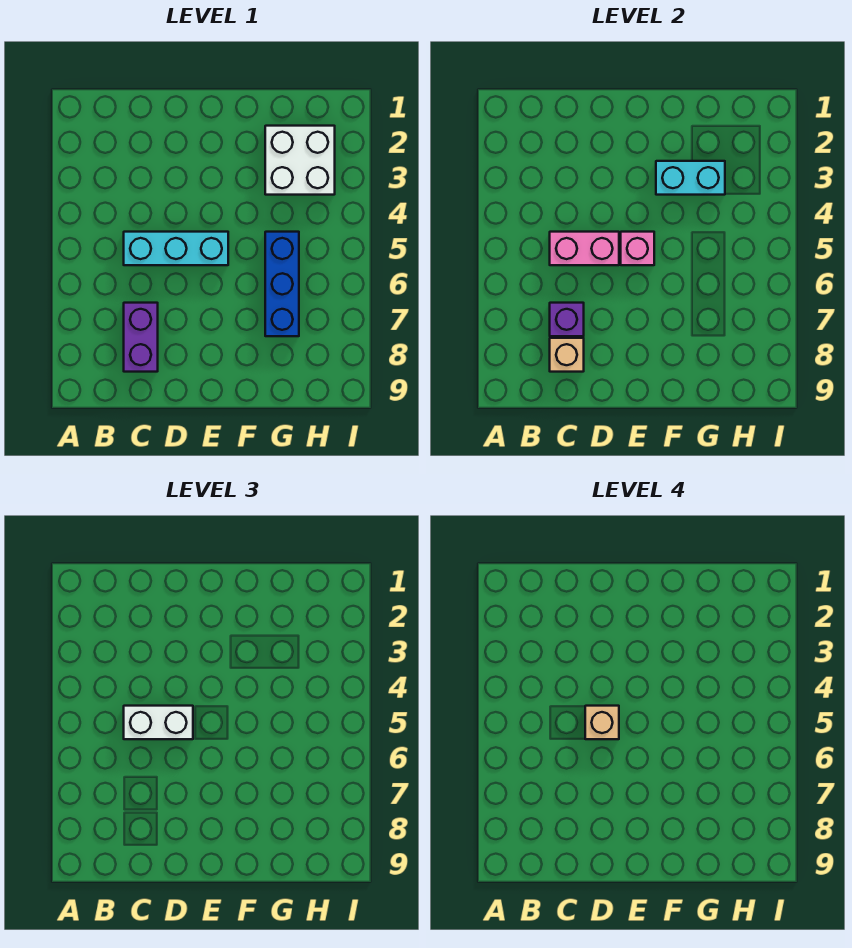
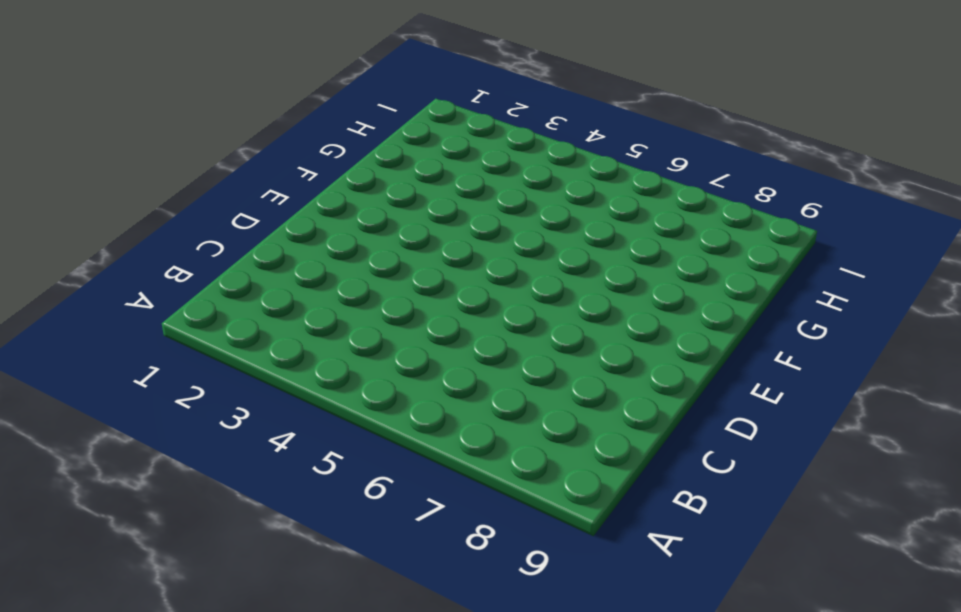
none -> cyan 1x3 brick [124,232,228,265]
none -> purple 1x2 brick [124,303,158,372]

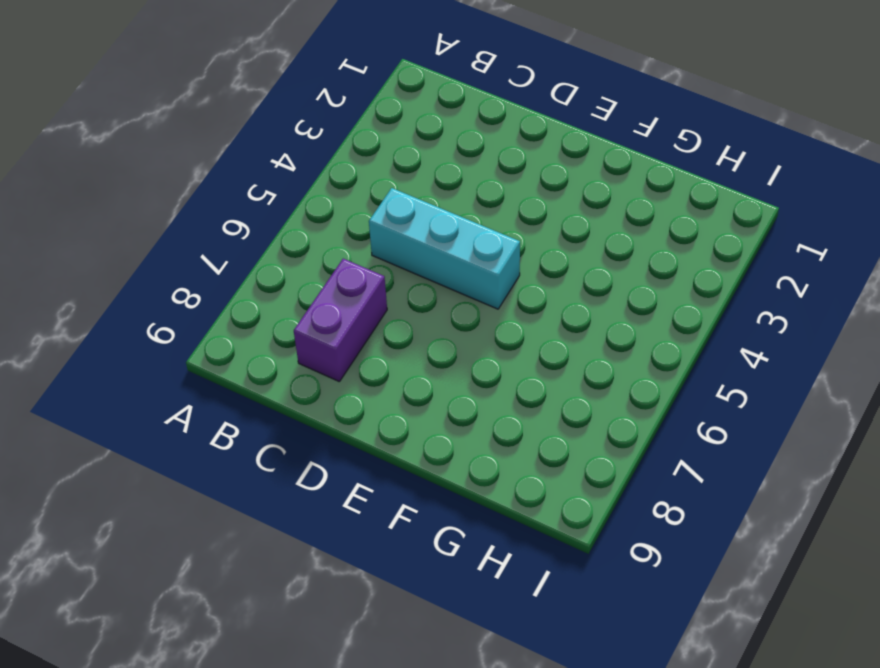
none -> white 2x2 brick [265,126,335,195]
none -> blue 1x3 brick [265,232,299,336]

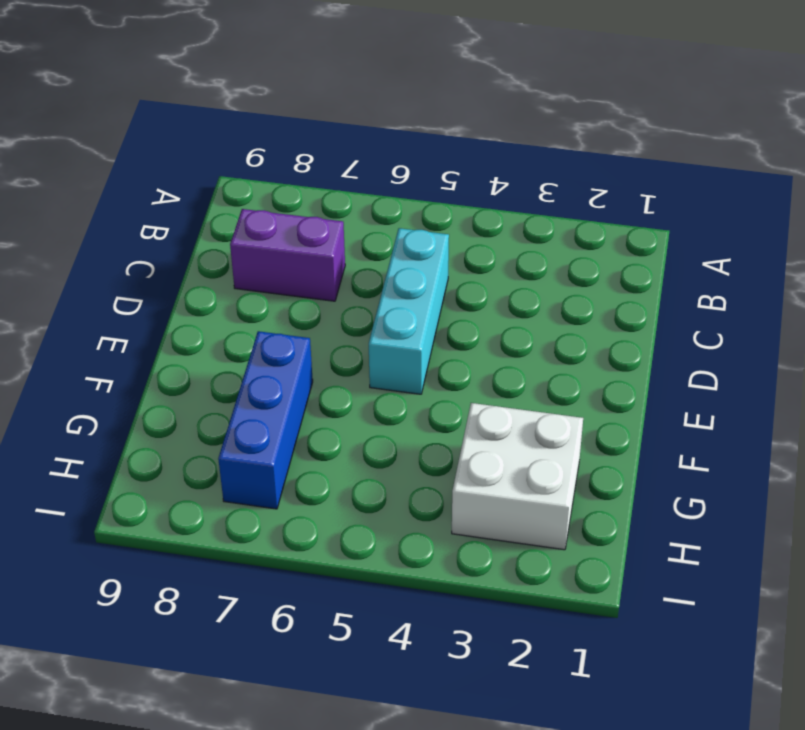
blue 1x3 brick [218,331,313,509] -> blue 1x3 brick turned to [265,232,299,336]
none -> pink 1x2 brick [550,232,619,265]
none -> purple 1x1 brick [550,303,584,336]

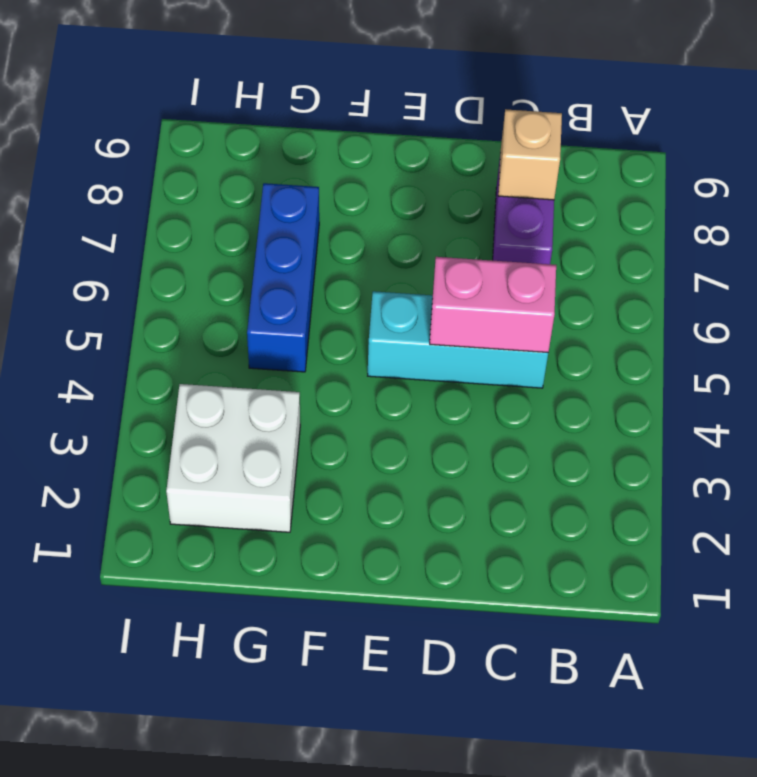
none -> purple 1x1 brick [550,303,584,336]
none -> pink 1x1 brick [621,232,654,265]

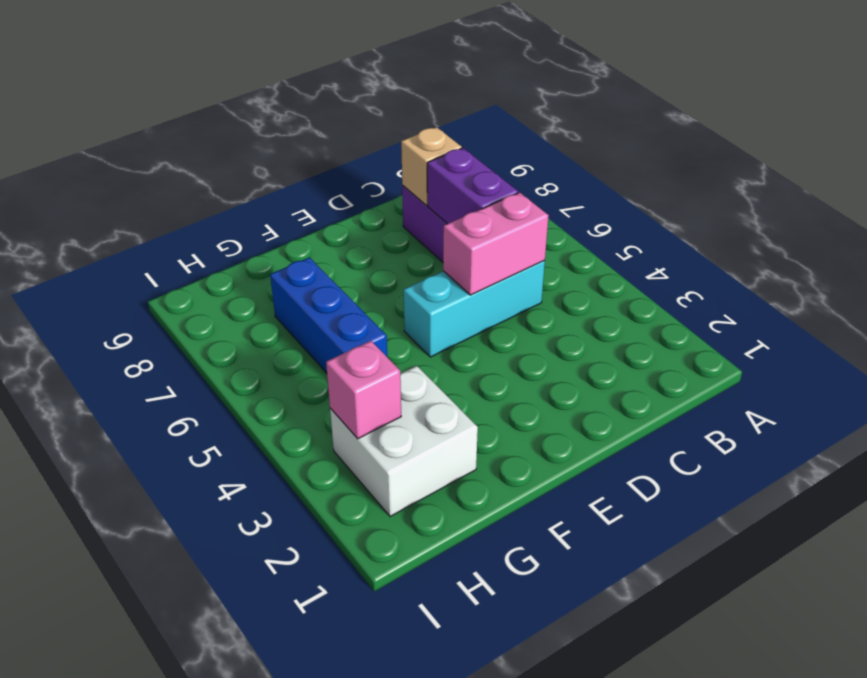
purple 1x2 brick [427,148,518,224] -> purple 1x1 brick [550,303,584,336]
pink 1x1 brick [326,341,401,439] -> pink 1x1 brick moved to [621,232,654,265]
none -> cyan 1x2 brick [656,161,725,195]
none -> white 1x2 brick [124,706,193,739]

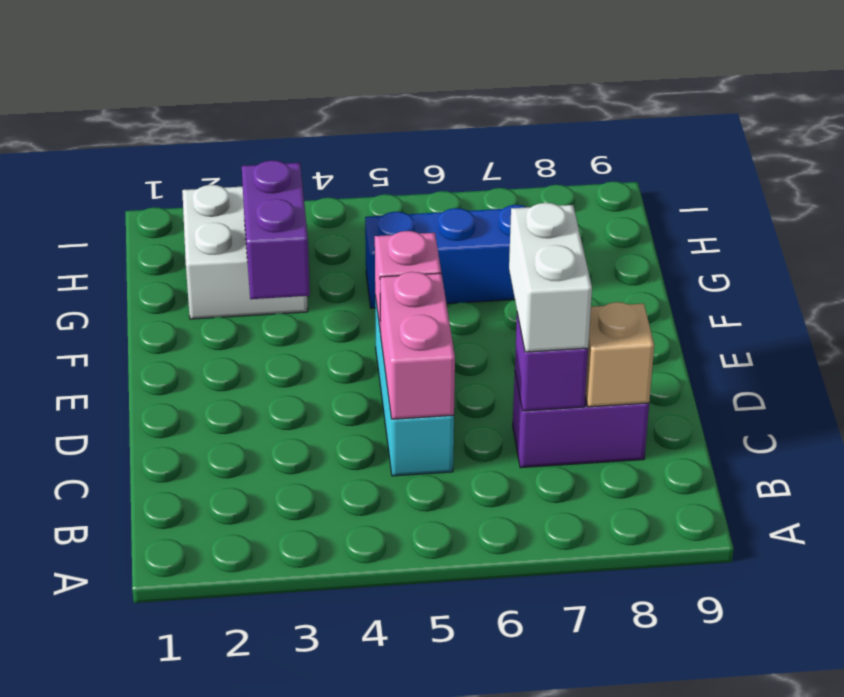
white 1x2 brick [509,203,592,352] -> white 1x2 brick moved to [124,706,193,739]
purple 1x2 brick [242,160,310,299] -> cyan 1x2 brick [656,161,725,195]
none -> tan 1x1 brick [585,706,619,739]

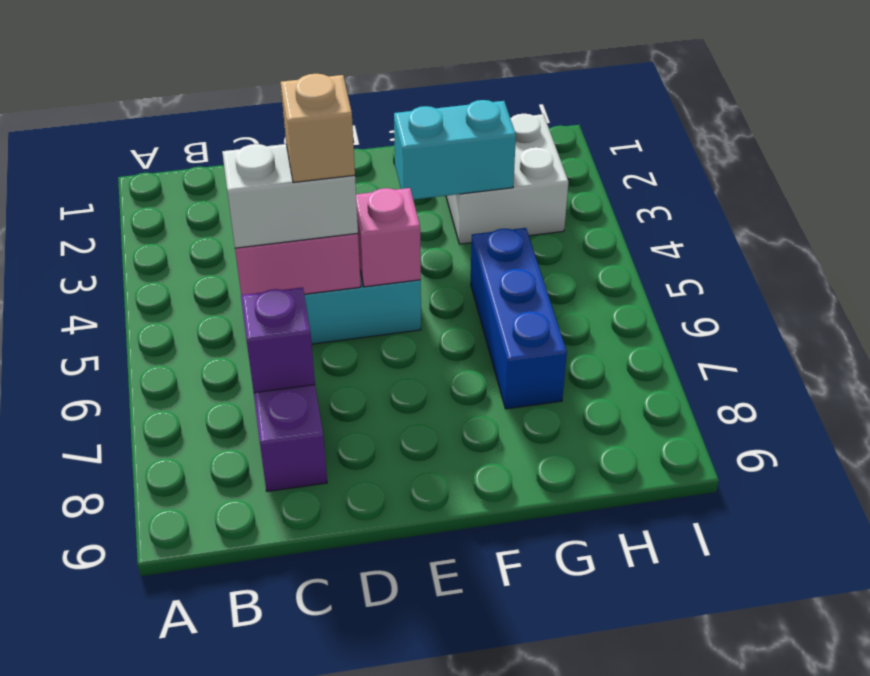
none -> tan 1x1 brick [550,338,584,372]

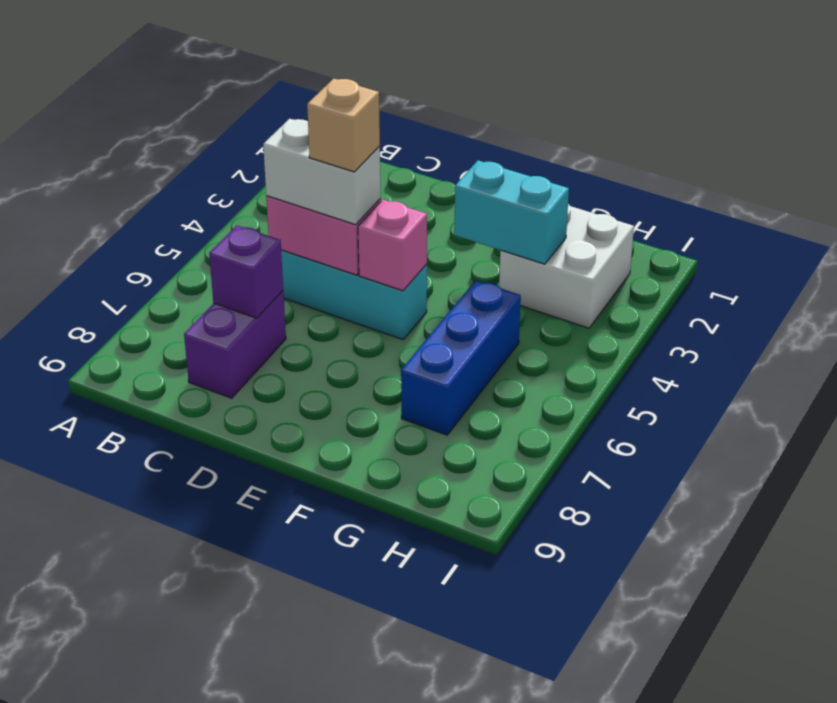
none -> tan 1x1 brick [550,338,584,372]

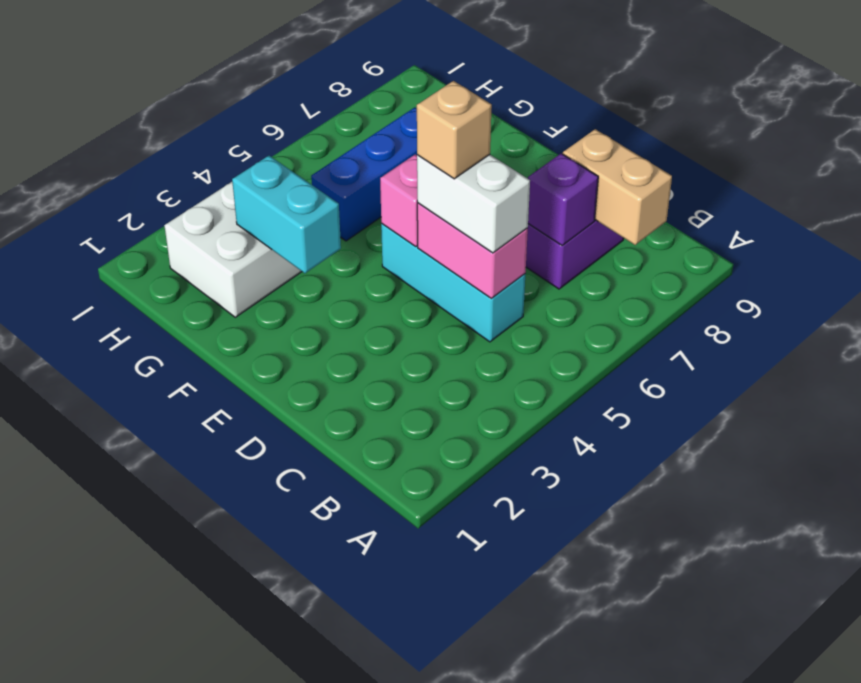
tan 1x2 brick [563,129,672,245] -> tan 1x1 brick [550,338,584,372]

